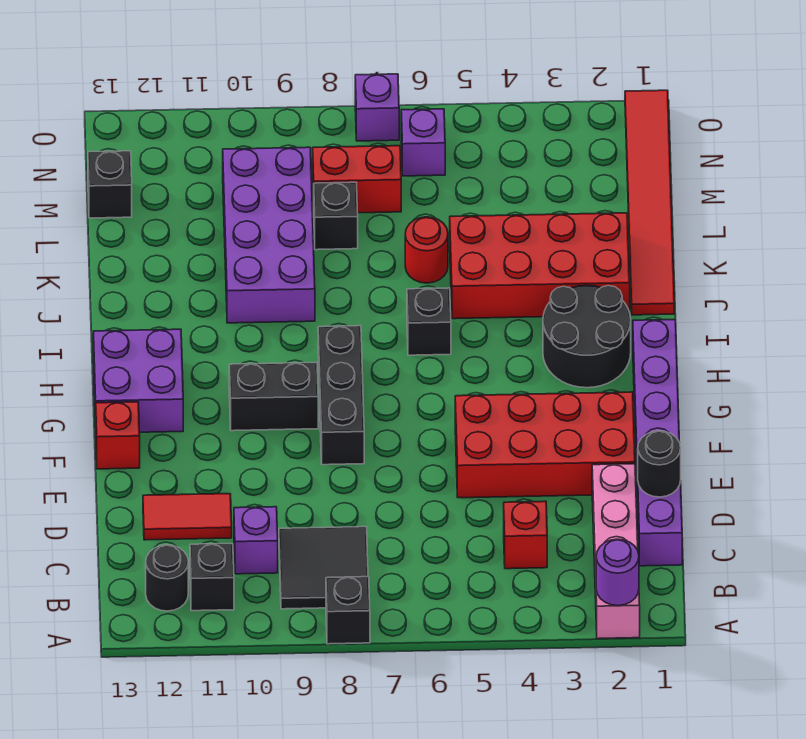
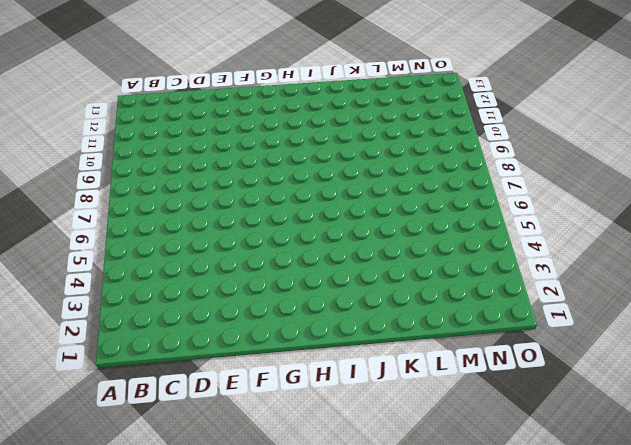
none -> pink 1x4 brick [592,464,640,639]
none -> black 1x1 brick [326,577,370,644]
none -> black 2x2 tile [279,527,368,609]

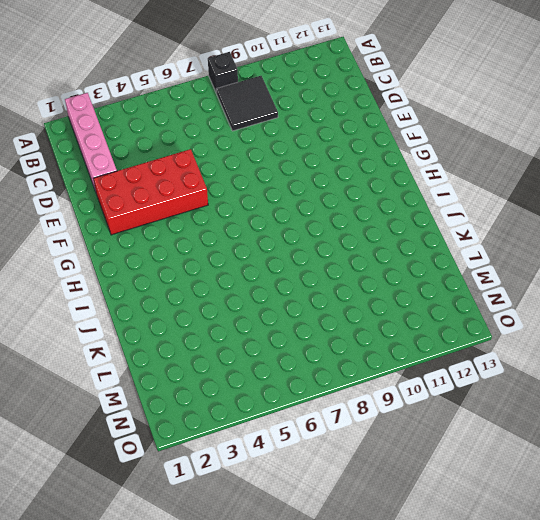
none -> black 1x1 brick [190,544,234,611]
none -> black 1x1 round brick [146,545,188,611]
none -> purple 1x6 brick [633,320,682,566]

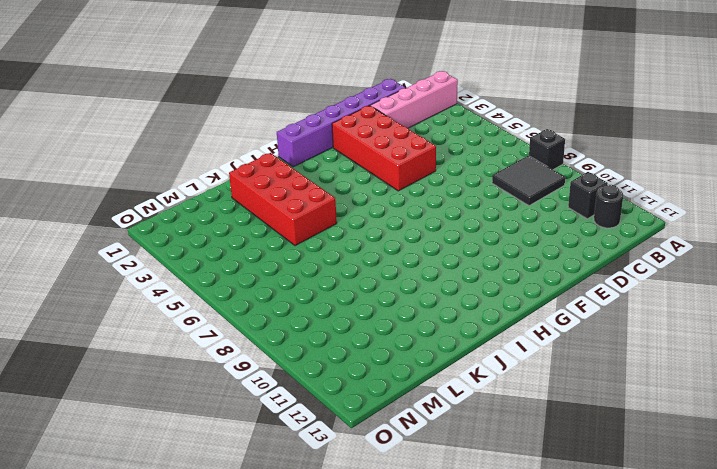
none -> red 1x1 brick [504,501,547,569]
none -> purple 1x1 brick [234,507,278,574]
none -> red 1x2 tile [143,494,232,540]

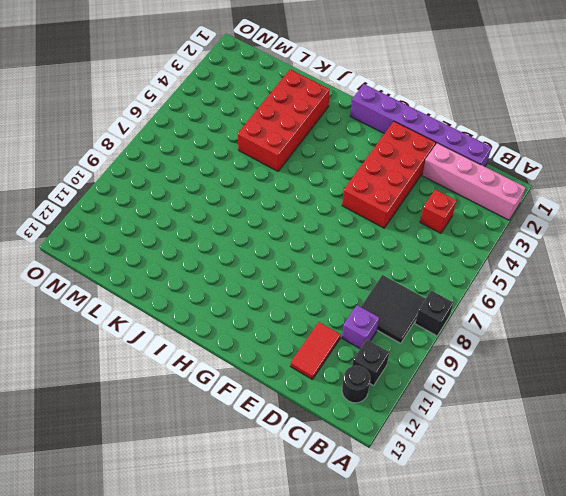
none -> black 1x3 brick [318,326,364,465]
none -> red 1x1 brick [96,402,140,469]
none -> black 1x2 brick [229,363,318,431]

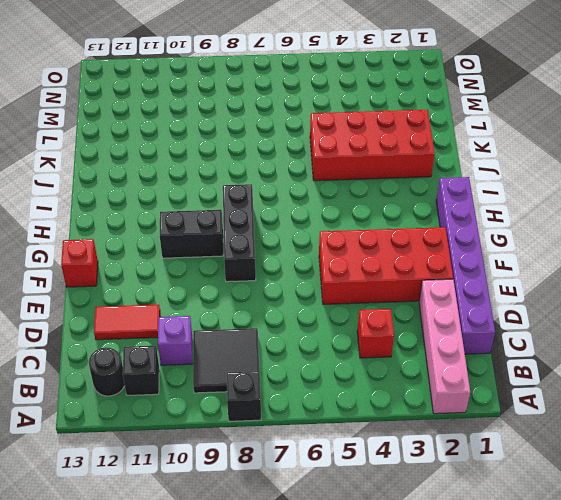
none -> purple 2x2 brick [93,329,183,432]
none -> black 2x2 round brick [543,285,631,388]
none -> black 1x1 brick [407,288,451,355]

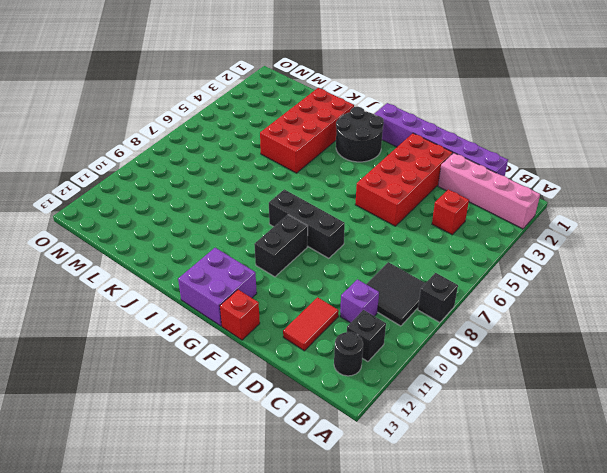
none -> black 1x1 brick [407,288,451,355]
none -> red 1x6 tile [625,90,674,315]
none -> purple 2x4 brick [223,147,315,323]

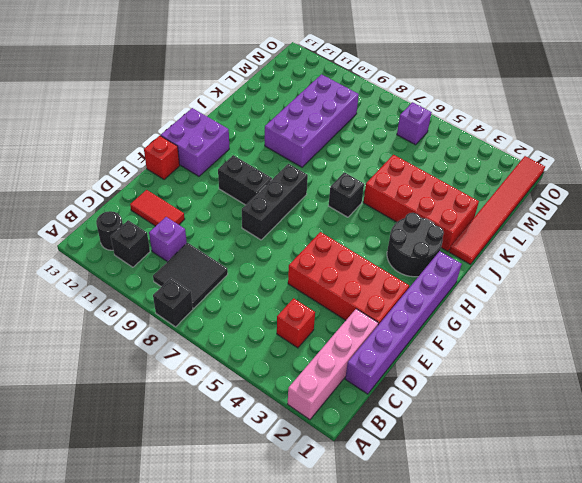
none -> red 1x1 round brick [405,217,448,283]
none -> black 1x1 brick [314,182,358,250]
none -> red 1x2 brick [313,146,401,213]

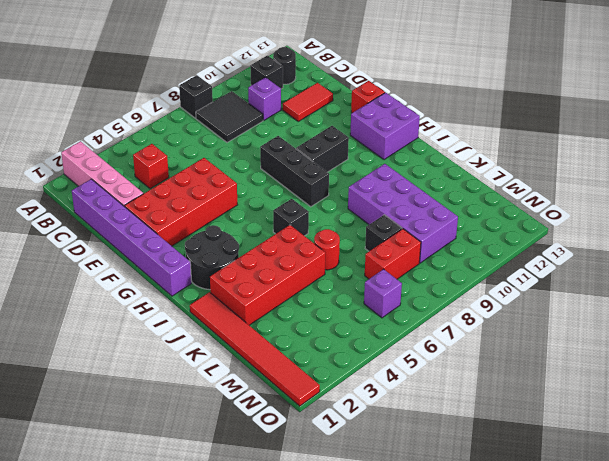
none -> black 1x1 brick [88,151,132,218]
none -> purple 1x1 brick [355,74,399,141]
none -> purple 1x1 round brick [596,539,639,606]

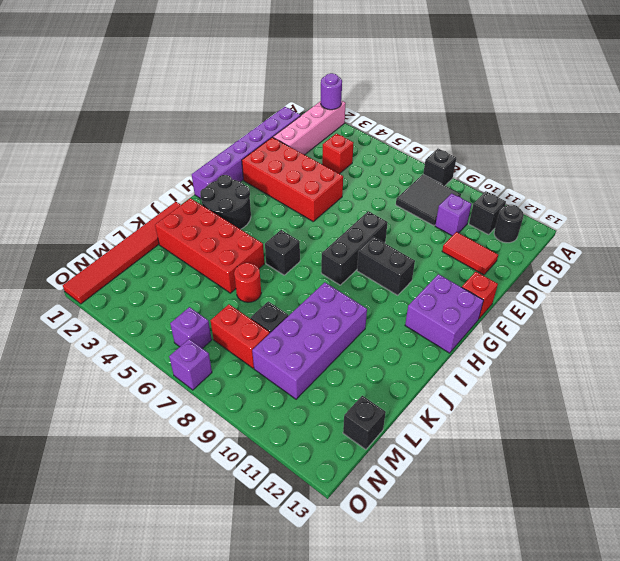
none -> black 1x1 round brick [638,431,681,497]

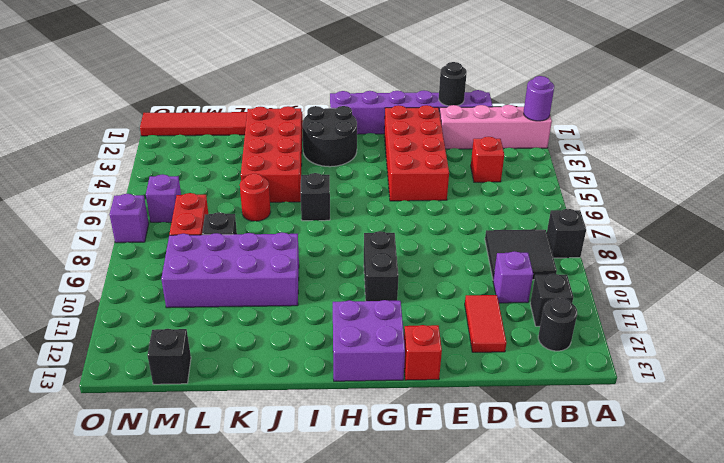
none -> black 1x3 brick [318,326,364,465]

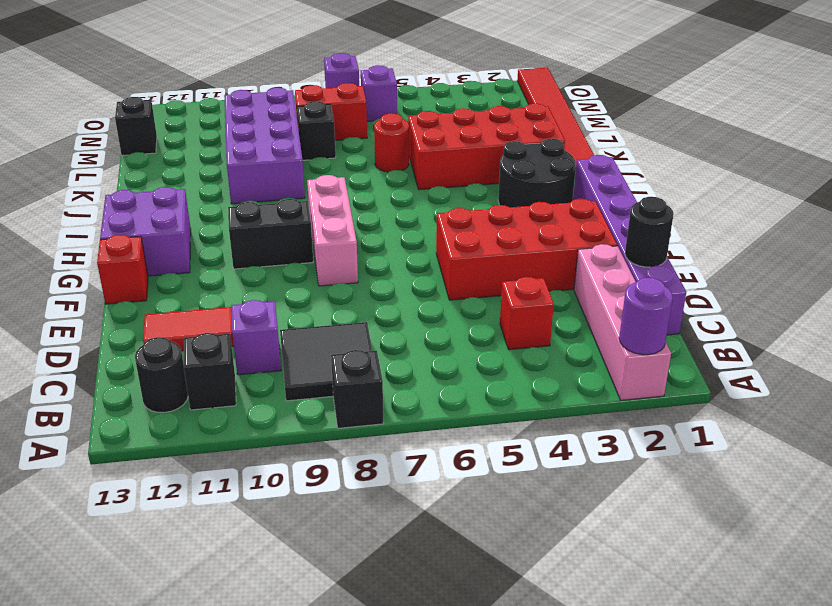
pink 1x3 brick [307,175,358,286] -> black 1x3 brick [318,326,364,465]
none -> black 1x1 brick [407,288,451,355]

